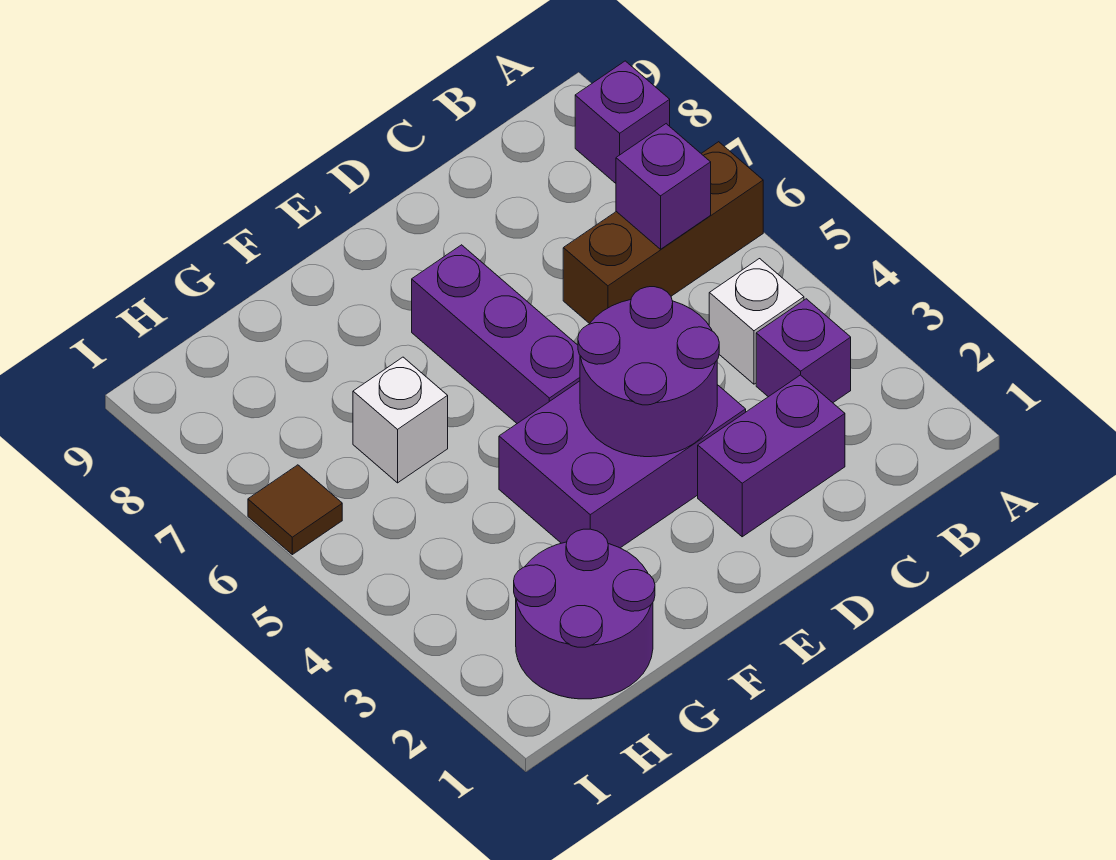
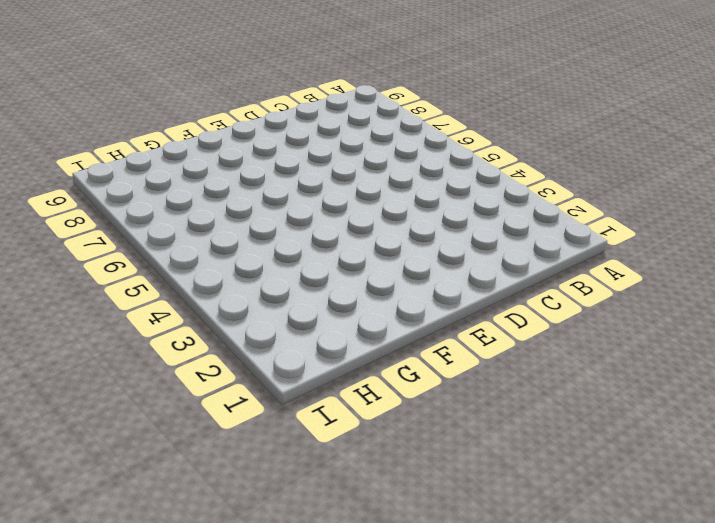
none -> brown 1x3 brick [563,142,763,324]
none -> purple 1x1 brick [575,61,670,183]
none -> purple 1x1 brick [756,299,851,403]

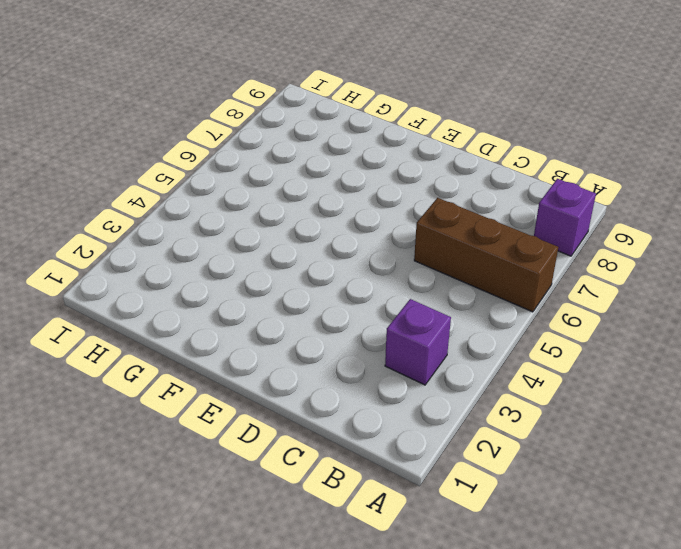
none -> white 1x1 brick [709,259,804,384]
none -> purple 1x2 brick [698,375,845,537]
none -> purple 2x3 brick [499,381,746,548]

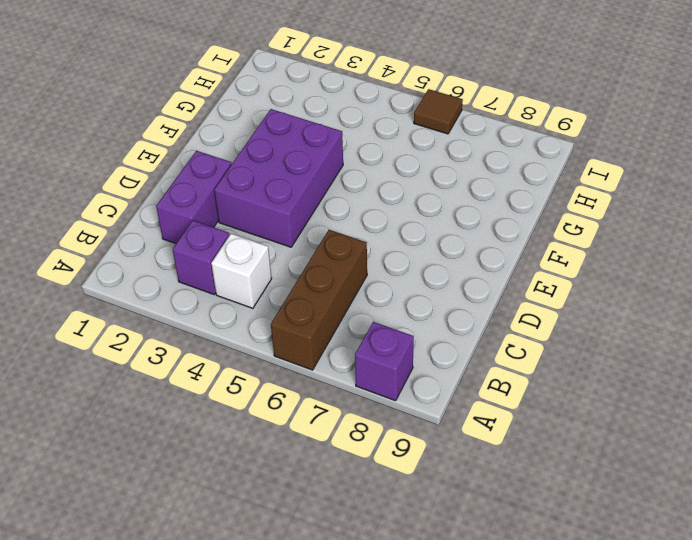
none -> purple 1x3 brick [412,245,580,423]
none -> purple 2x2 round brick [514,529,655,699]
none -> white 1x1 brick [353,357,448,483]

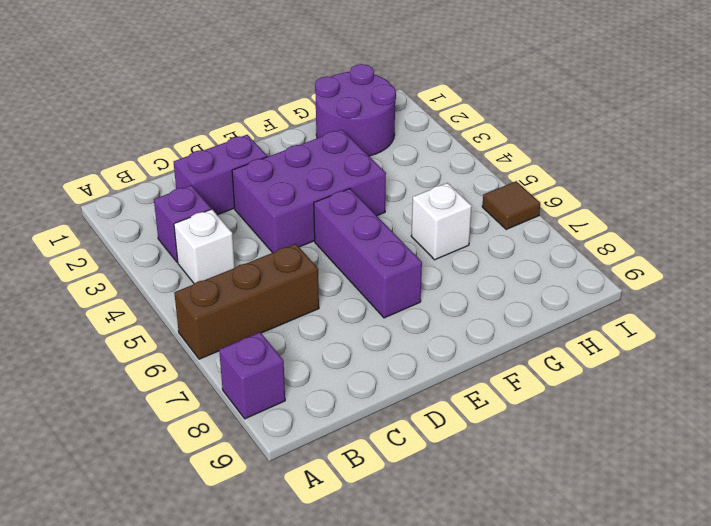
none -> purple 1x1 brick [616,124,711,249]
none -> purple 2x2 round brick [578,287,719,457]

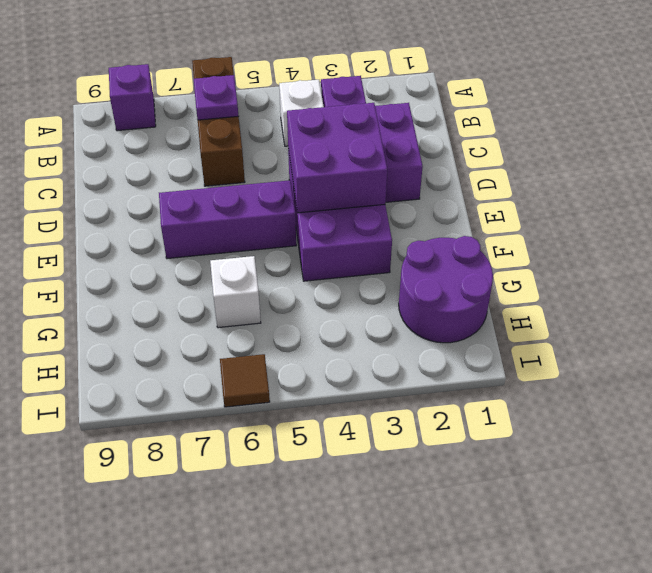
purple 1x1 plate [194,75,238,120] -> purple 1x1 brick [616,124,711,249]
purple 2x2 brick [287,103,387,213] -> purple 2x2 round brick [578,287,719,457]

